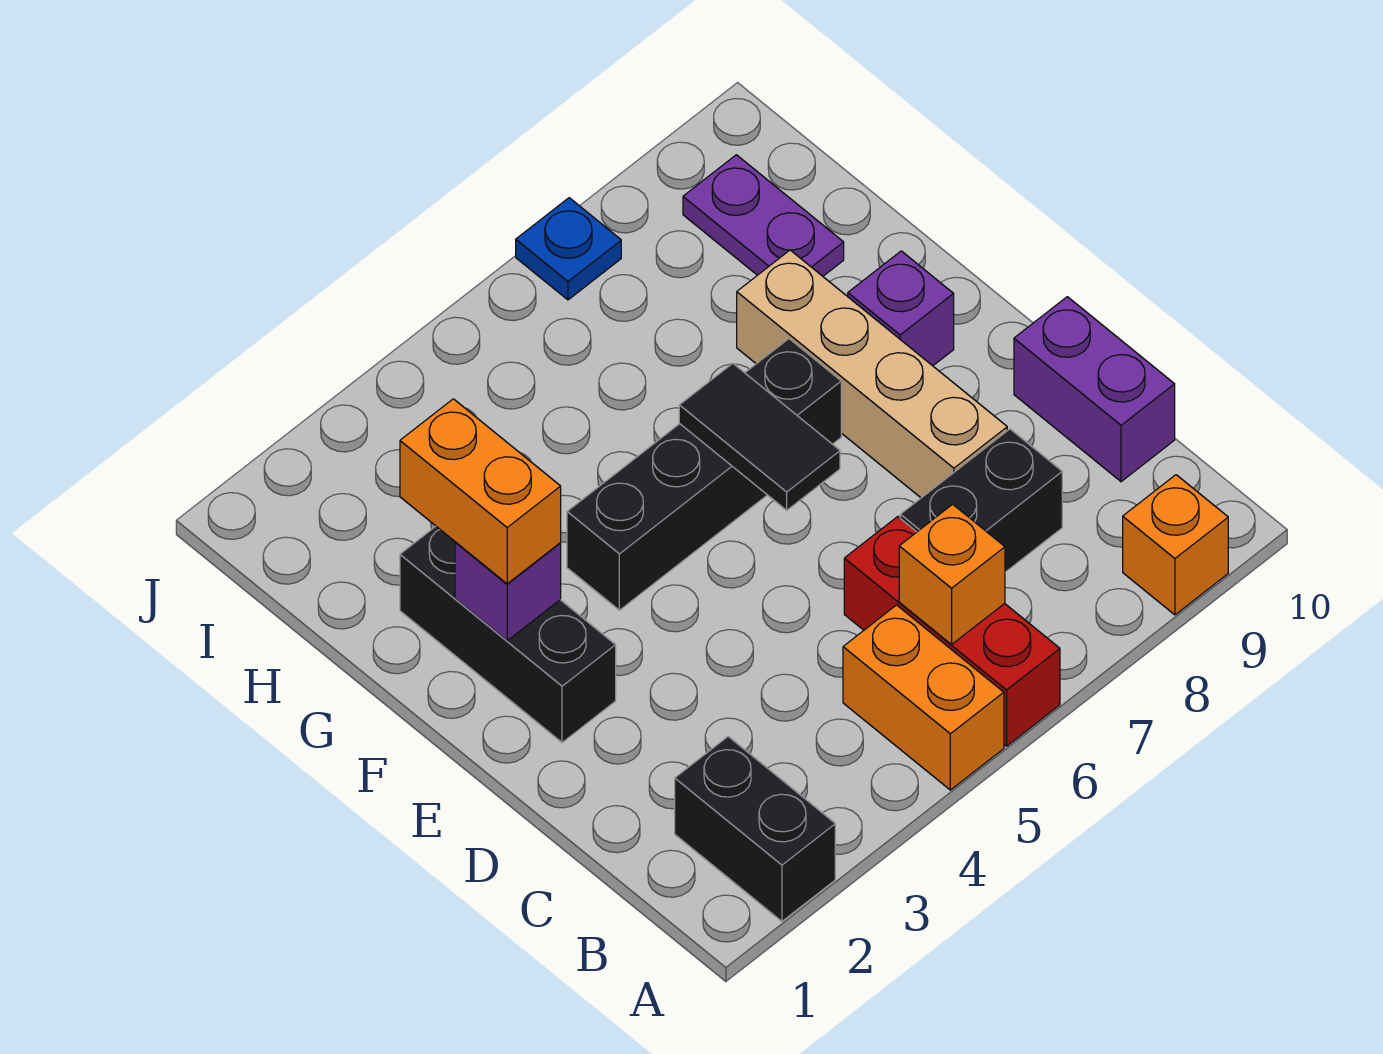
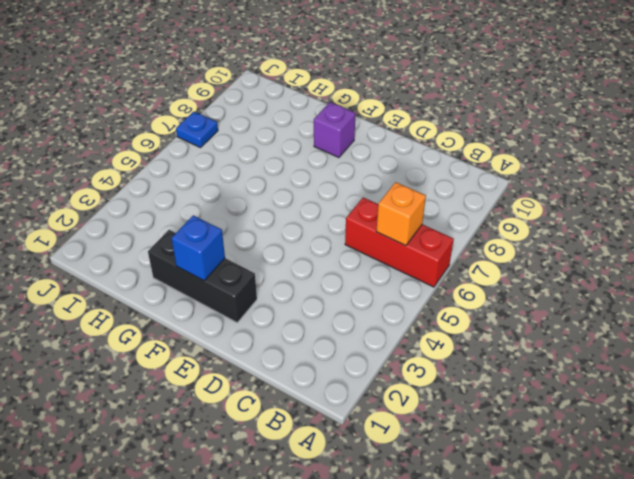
blue 1x1 brick [171,215,225,281] -> purple 1x1 brick [455,542,561,641]
none -> black 1x2 brick [675,737,835,921]
none -> orange 1x2 brick [843,605,1004,790]
none -> orange 1x1 brick [1123,475,1228,615]

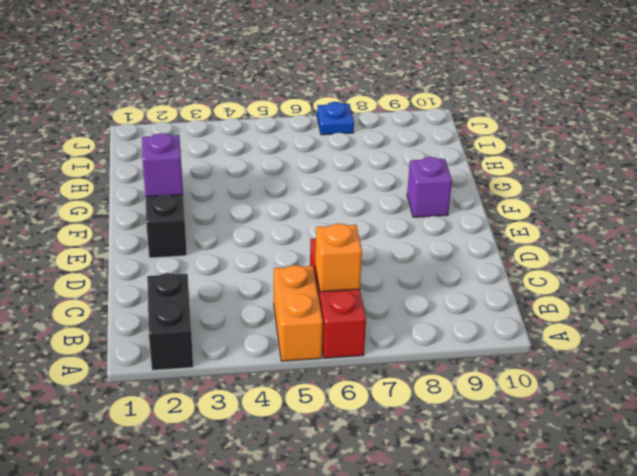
none -> orange 1x1 brick [1123,475,1228,615]
none -> black 1x2 brick [900,429,1062,572]
none -> purple 1x2 brick [1014,297,1175,482]

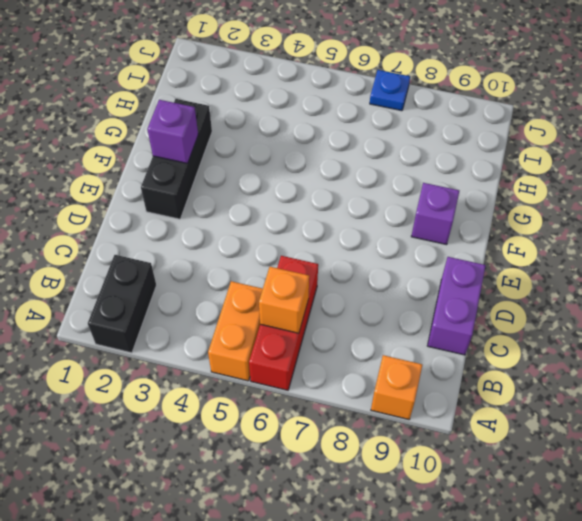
none -> black 1x2 brick [900,429,1062,572]
none -> tan 1x4 brick [737,250,1007,498]
none -> black 1x4 brick [567,339,841,610]

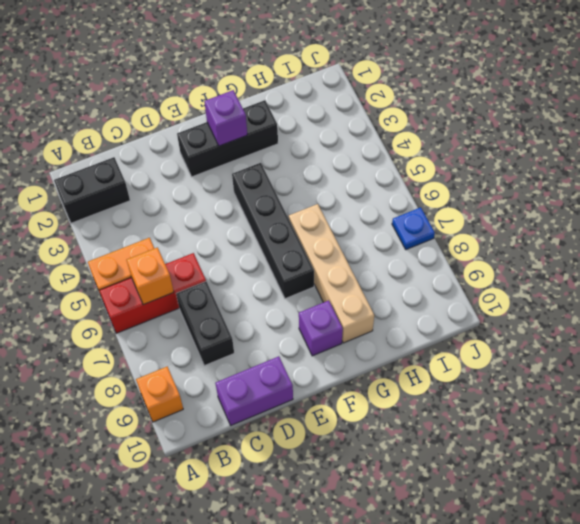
tan 1x4 brick [289,204,374,343] -> tan 1x4 brick turned to [737,250,1007,498]
none -> purple 1x2 plate [683,155,844,276]
none -> black 1x2 tile [679,363,840,510]
none -> orange 1x2 brick [400,399,561,584]

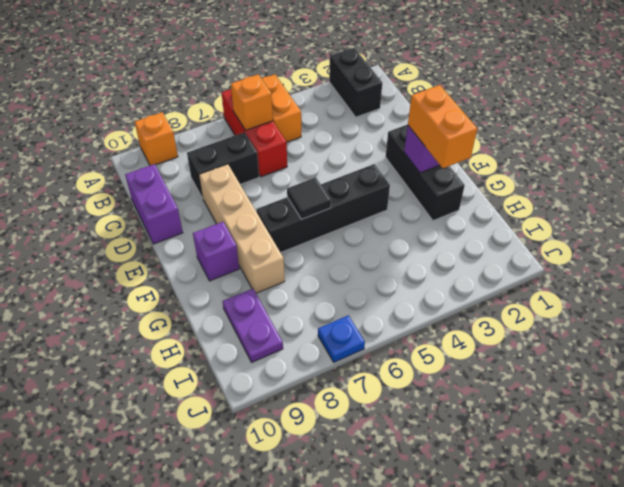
black 1x1 tile [287,177,331,219] -> black 1x2 tile [679,363,840,510]

